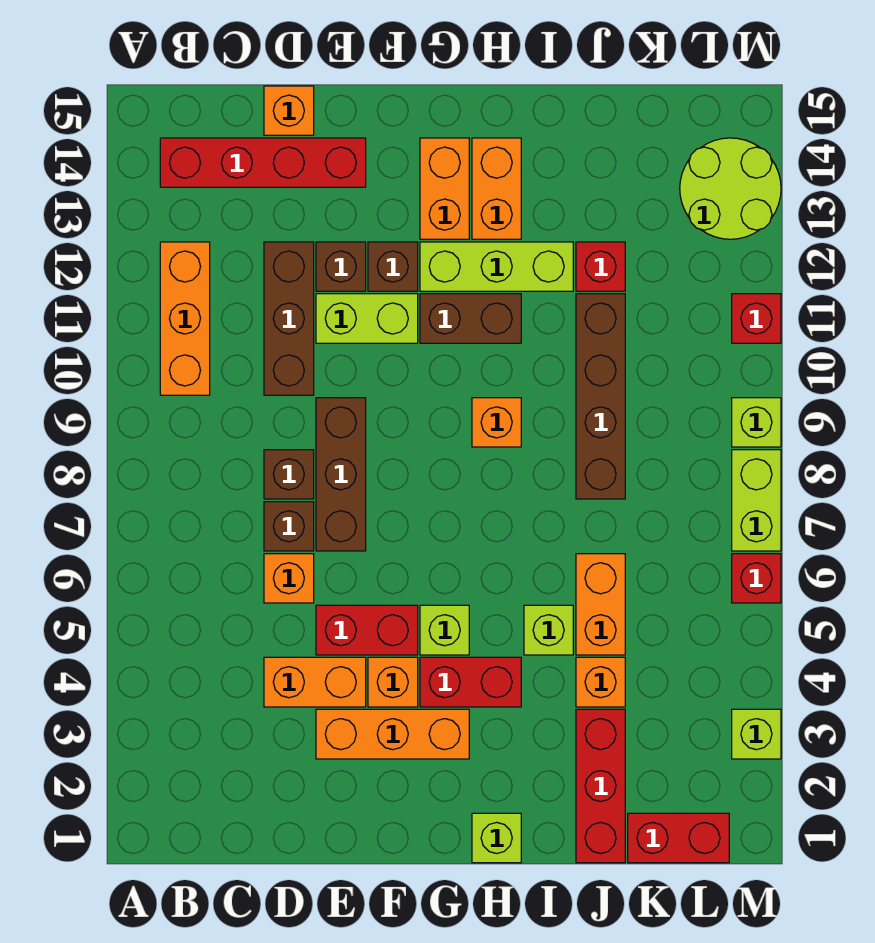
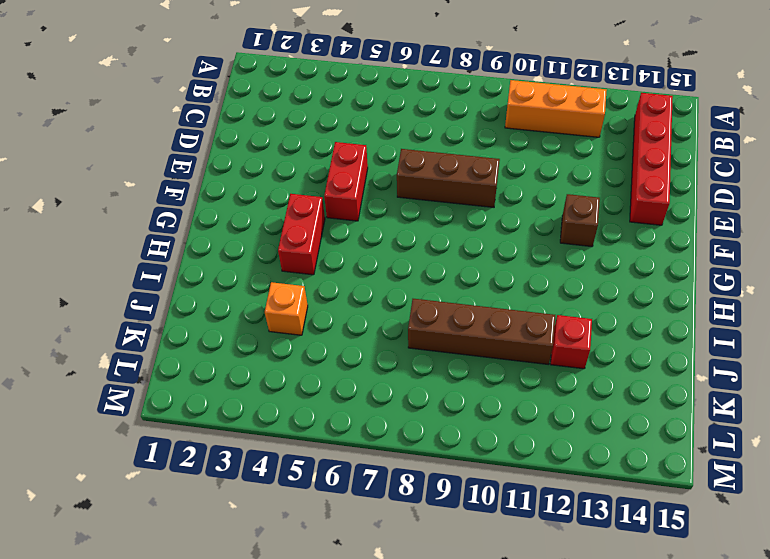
none -> orange 1x2 brick [264,657,366,707]
none -> orange 1x1 brick [264,554,314,603]
none -> brown 1x1 brick [264,502,314,551]
none -> brown 1x1 brick [264,450,314,499]

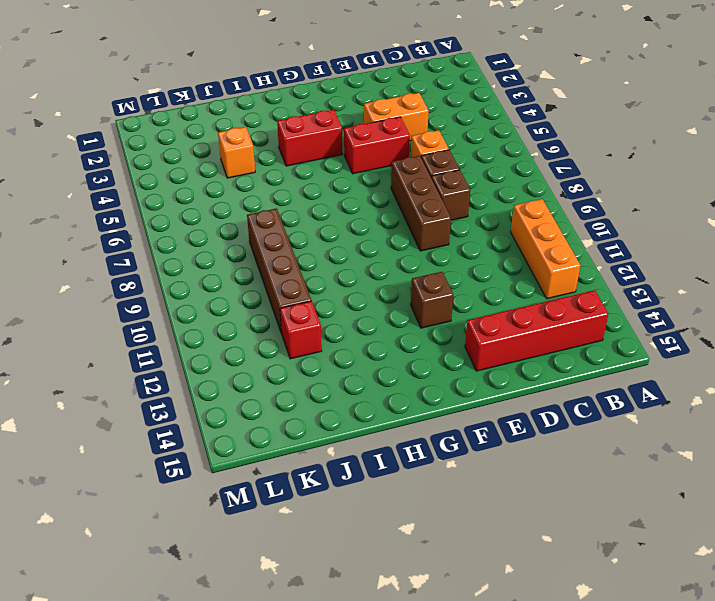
none -> brown 1x3 brick [264,242,314,395]
none -> orange 1x1 brick [264,86,314,135]
none -> orange 1x3 brick [316,709,469,759]
none -> lime 1x2 brick [316,294,418,343]

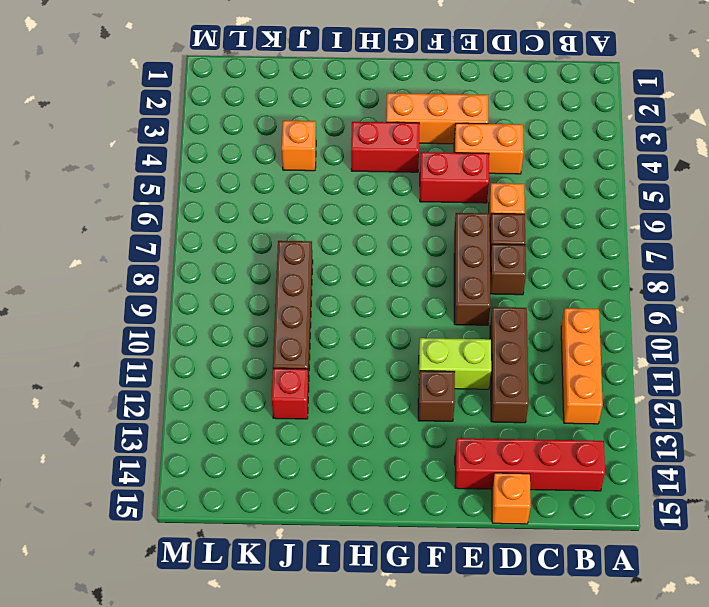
none -> brown 1x1 brick [316,242,366,291]
none -> orange 1x1 brick [368,657,418,707]
none -> lime 1x1 brick [420,605,469,655]
none -> brown 1x2 brick [420,294,521,343]

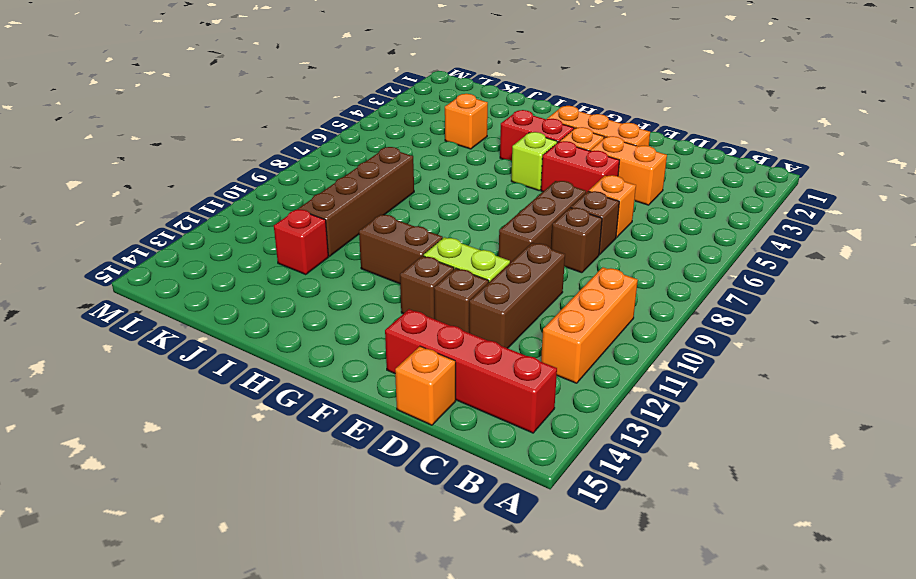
none -> lime 1x3 brick [420,242,573,291]
none -> orange 1x2 brick [420,138,469,239]
none -> lime 1x1 brick [472,813,521,863]
none -> orange 1x1 brick [472,398,521,447]

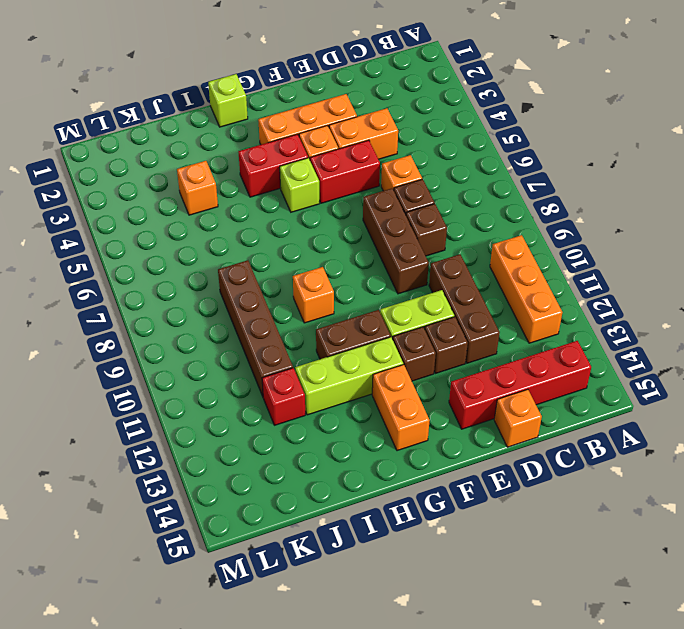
none -> orange 1x2 brick [472,138,521,239]
none -> lime 1x1 brick [524,605,573,655]
none -> red 1x3 brick [576,709,625,863]
none -> orange 1x2 brick [576,554,625,655]

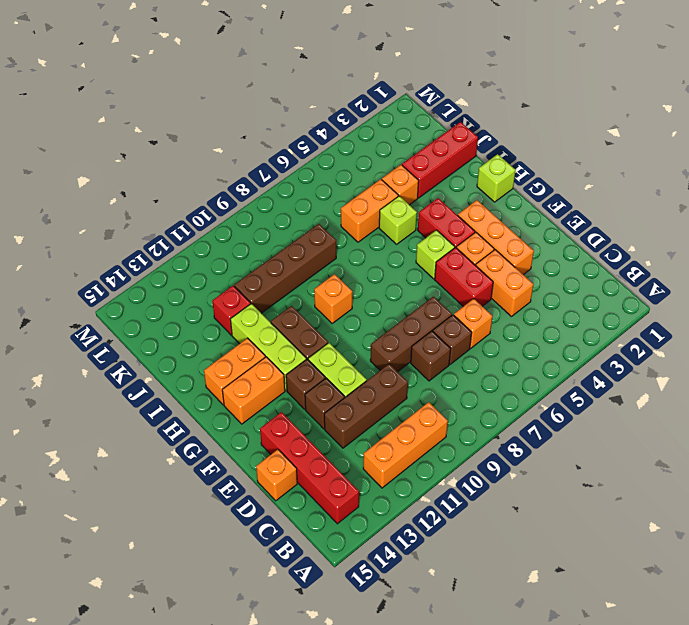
none -> red 1x2 brick [628,813,729,863]
none -> lime 2x2 round brick [680,138,781,239]
none -> lime 1x1 brick [732,709,781,759]
none -> red 1x1 brick [732,554,781,603]

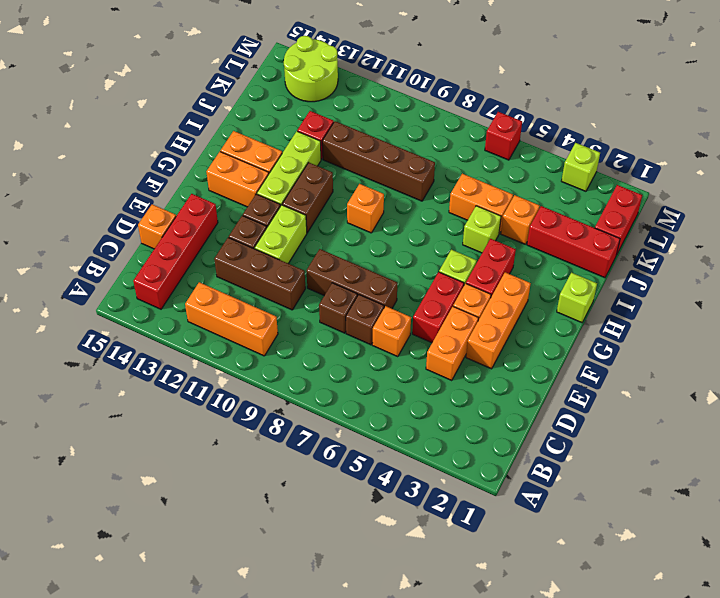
none -> lime 1x2 brick [732,450,781,551]
none -> lime 1x1 brick [732,398,781,447]
none -> red 1x1 brick [732,294,781,343]

